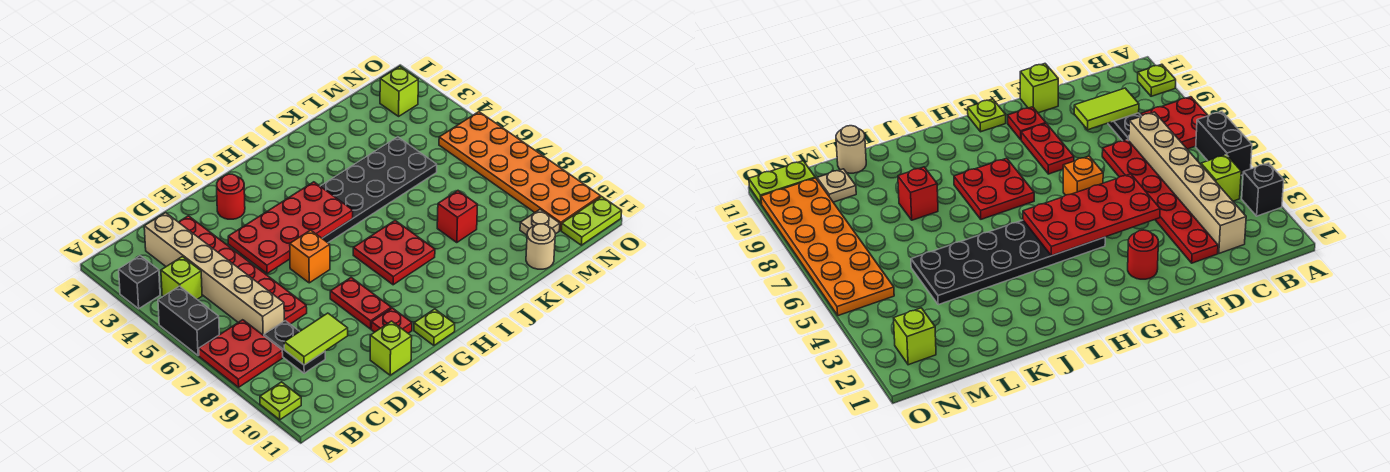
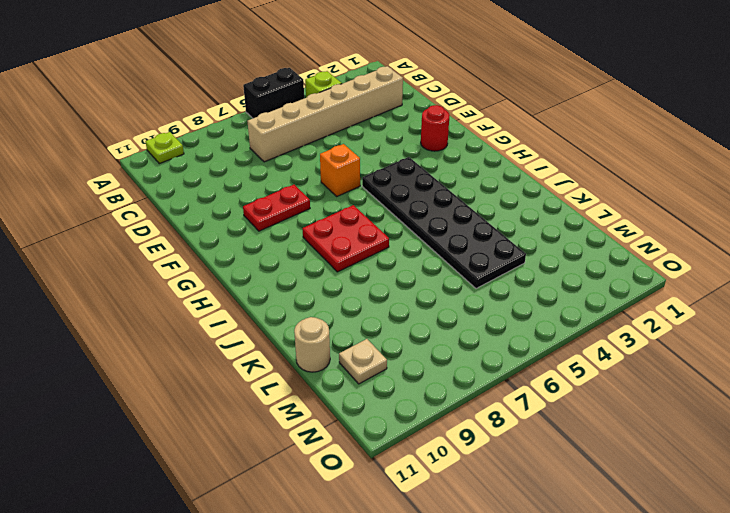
none -> black 1x1 brick [119,256,160,309]
none -> red 2x2 plate [199,320,283,387]
none -> black 1x2 plate [264,321,325,373]

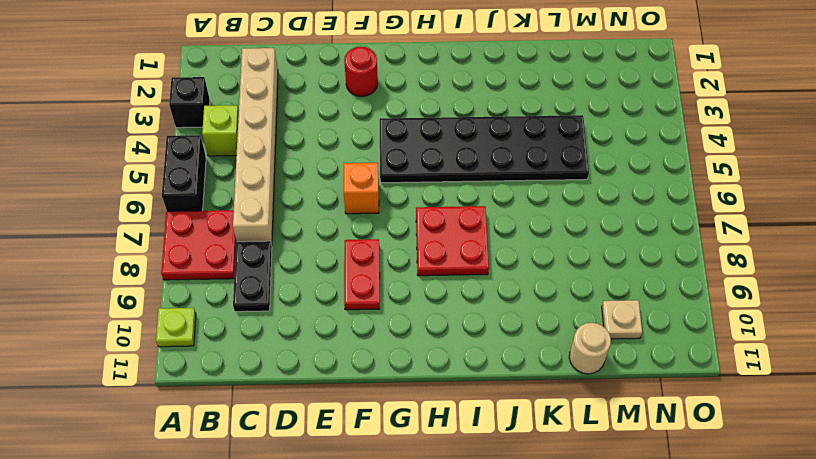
none -> red 1x6 plate [179,216,307,324]
none -> lime 1x1 brick [370,321,412,375]
none -> red 1x1 plate [371,308,412,333]

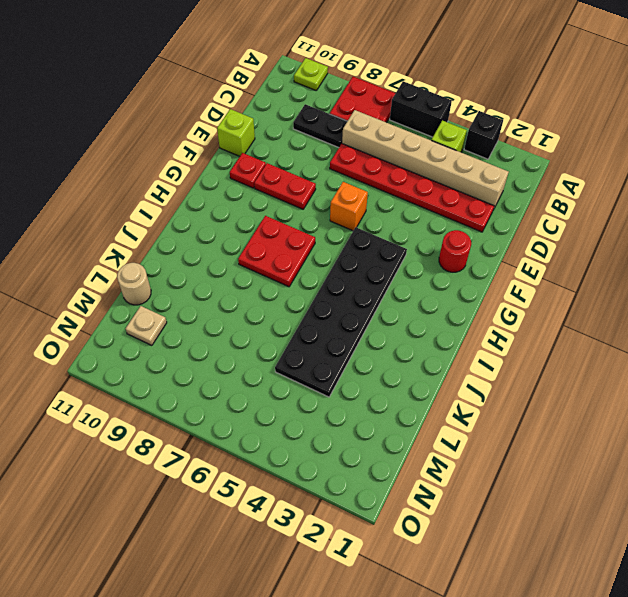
none -> lime 1x1 plate [414,309,455,345]
none -> red 1x1 brick [437,191,477,242]
none -> lime 1x1 brick [380,66,418,116]

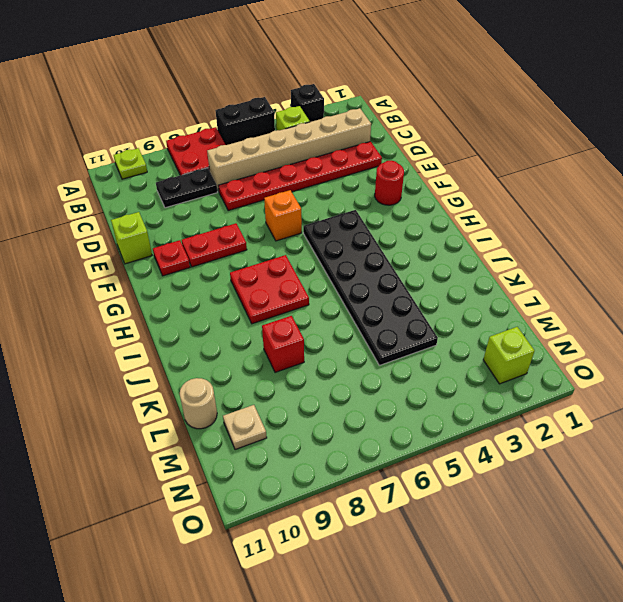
none -> lime 1x1 plate [414,309,455,345]
none -> orange 2x6 plate [439,112,601,230]
none -> lime 1x2 plate [561,197,622,245]

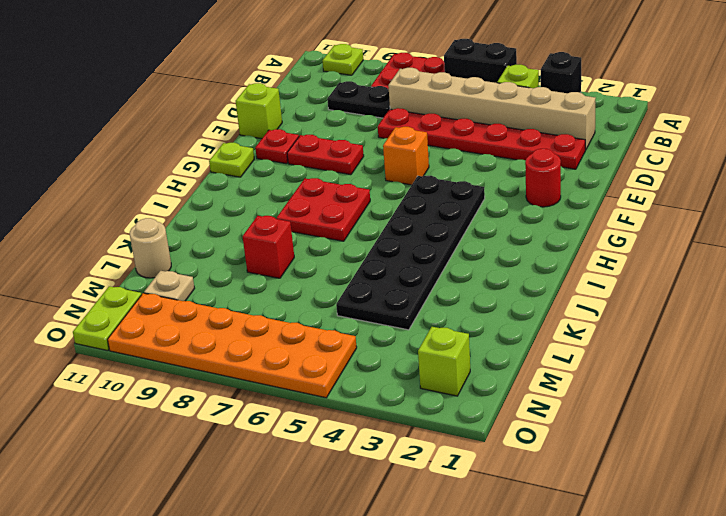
none -> lime 1x2 tile [284,313,348,365]
none -> red 2x4 plate [228,182,353,274]

